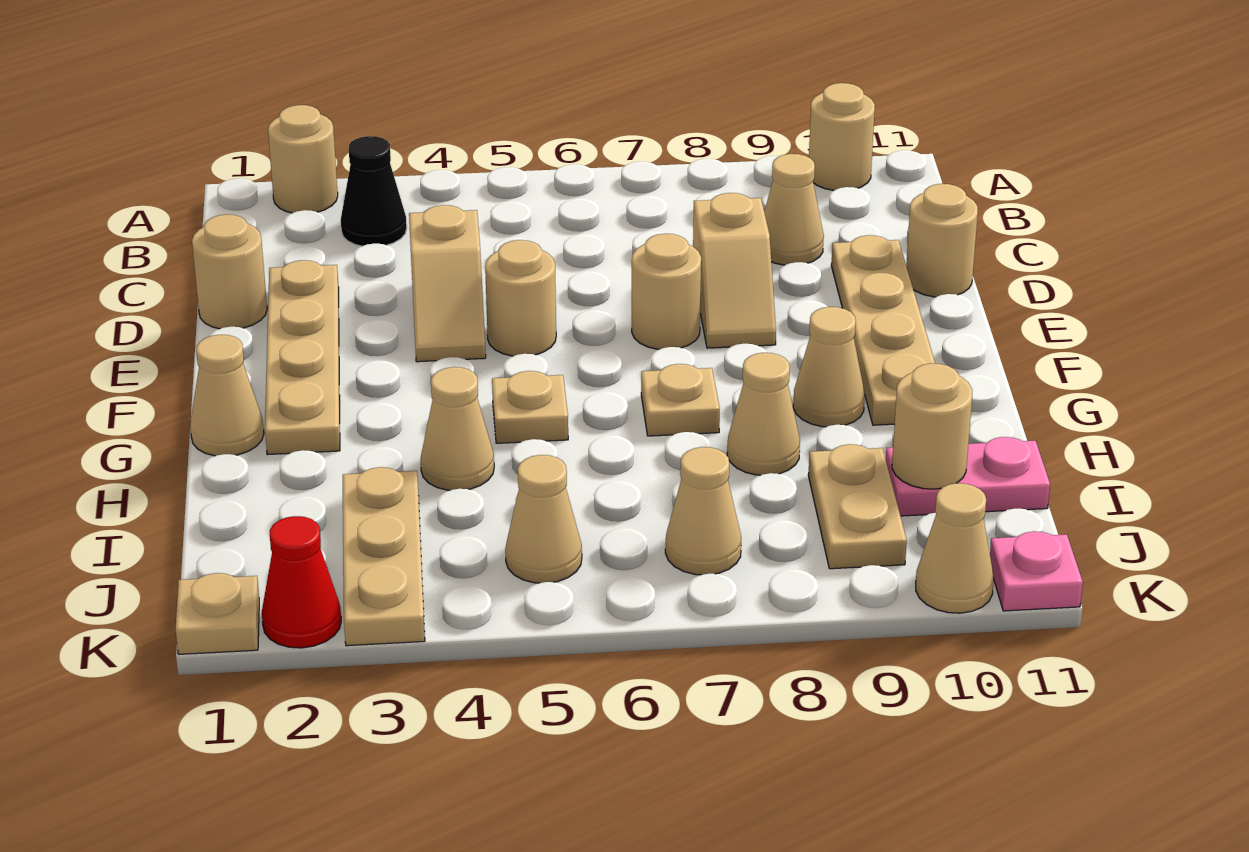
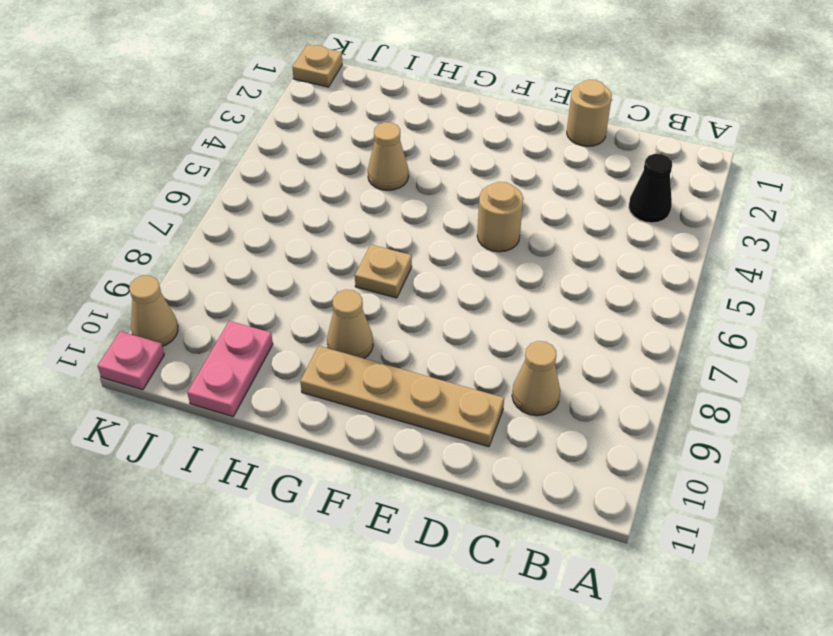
none -> tan 1x1 round brick [268,105,338,213]
none -> tan 1x1 round brick [809,83,875,190]
none -> tan 1x4 plate [265,260,340,455]

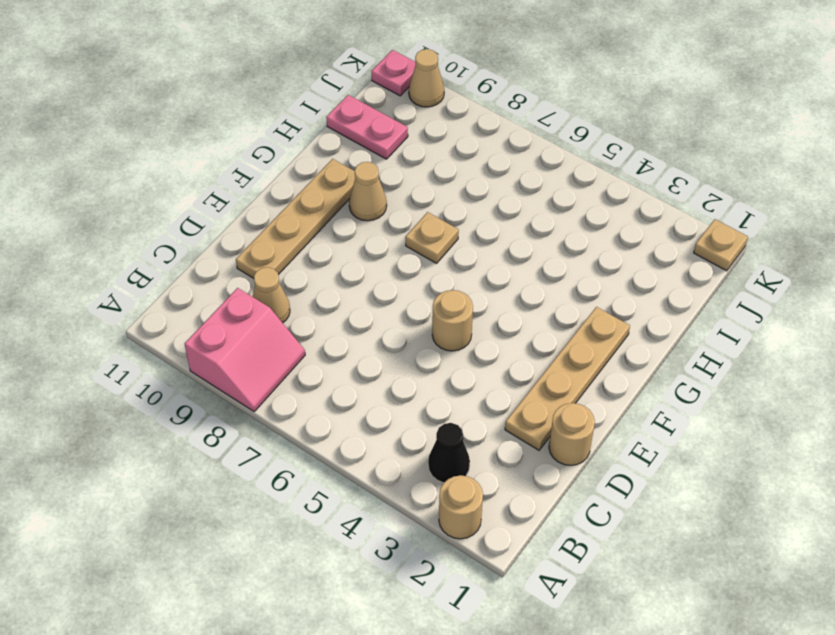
pink 2x2 slope [185,288,305,411] -> none
none -> tan 1x1 round brick [809,83,875,190]
none -> tan 1x2 slope [409,205,486,362]
none -> tan 1x2 slope [693,193,776,348]

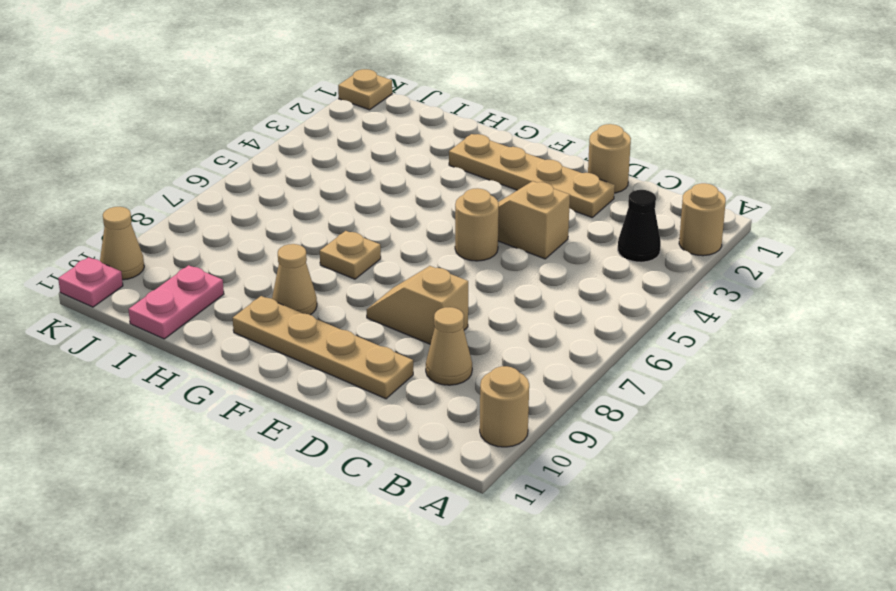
none -> tan 1x1 round brick [906,184,978,297]
none -> tan 1x1 round brick [632,234,701,350]
none -> tan 1x1 cone [190,335,264,456]

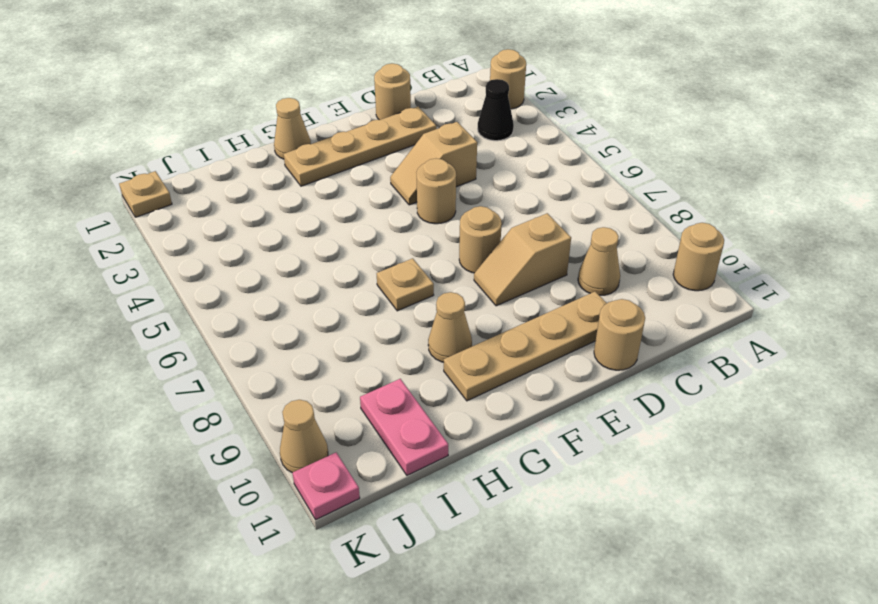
none -> tan 1x1 plate [492,371,568,443]
none -> tan 1x1 cone [421,367,494,490]
none -> tan 1x1 cone [727,353,800,475]

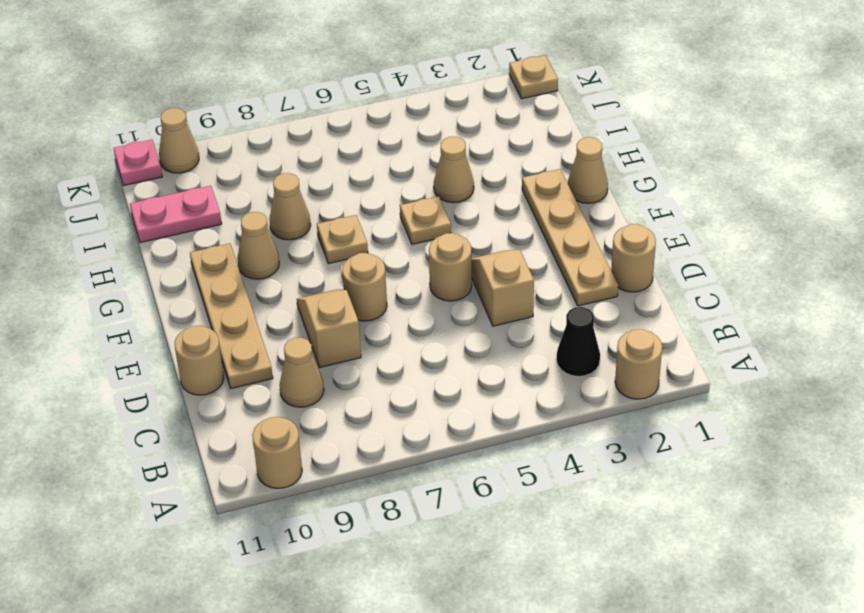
none -> tan 1x3 plate [343,467,425,646]
none -> tan 1x2 plate [808,444,907,569]
none -> tan 1x1 cone [505,455,582,583]

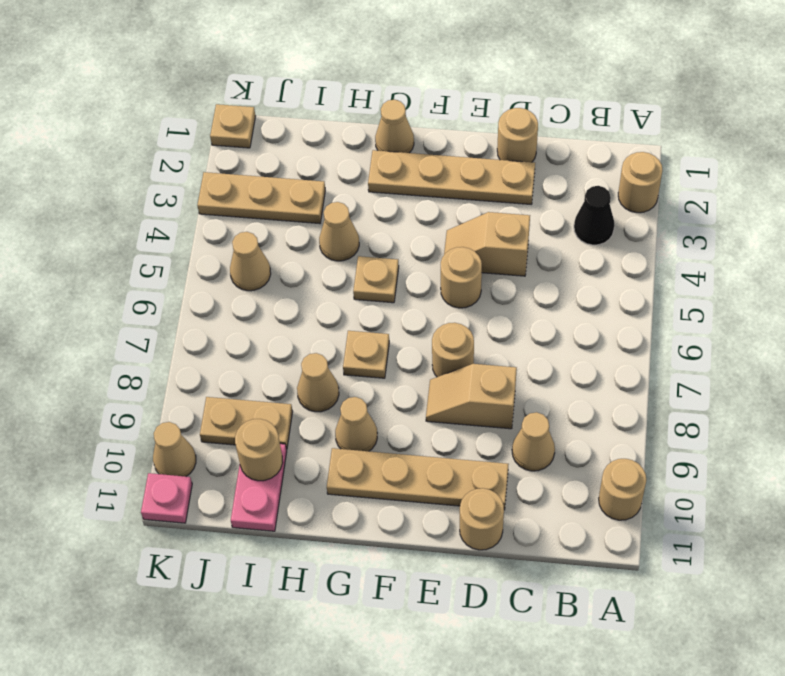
none -> tan 1x1 cone [665,447,741,575]
none -> red 1x1 cone [262,516,341,648]

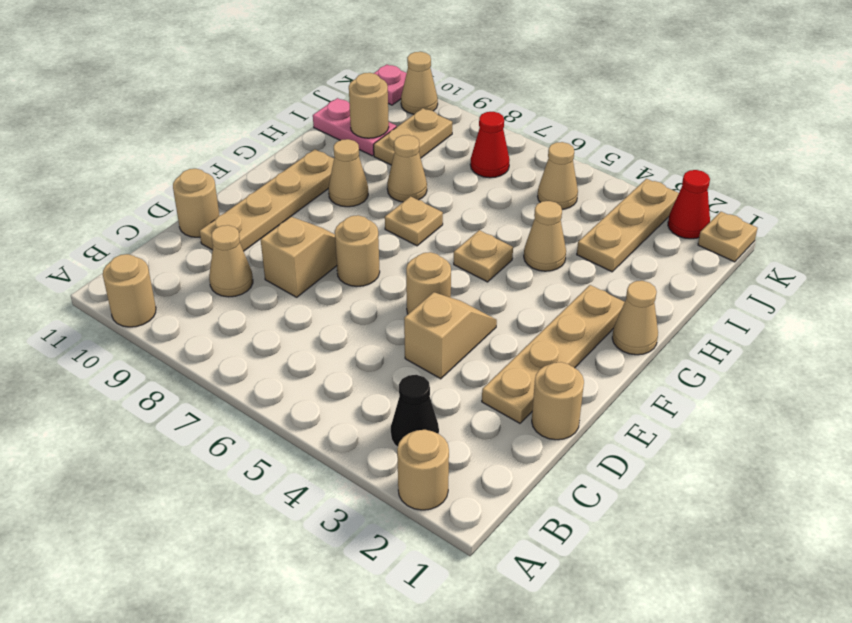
red 1x1 cone [470,112,510,178] -> tan 1x1 cone [665,447,741,575]

